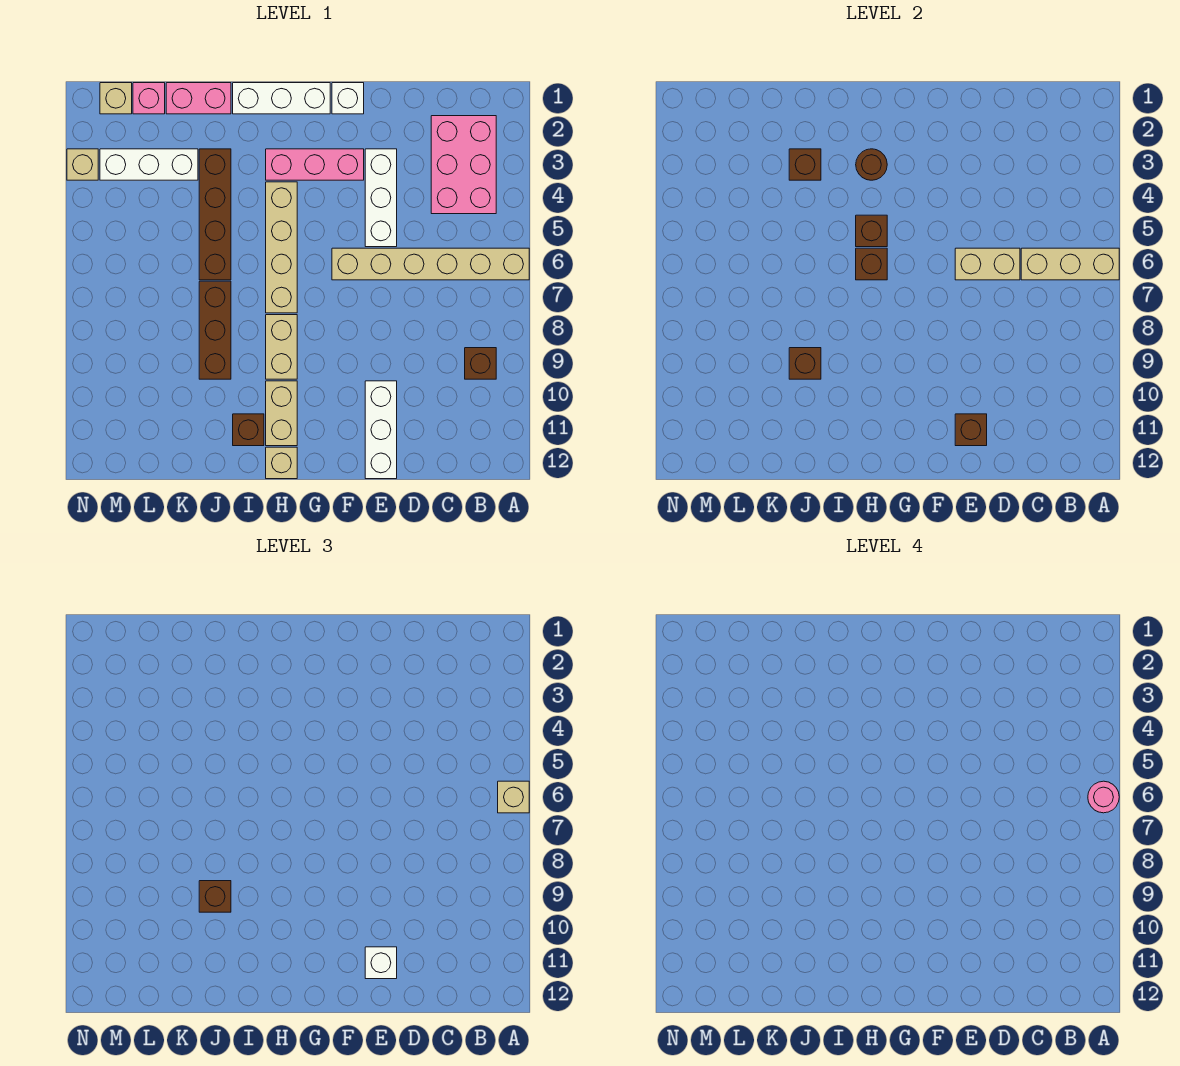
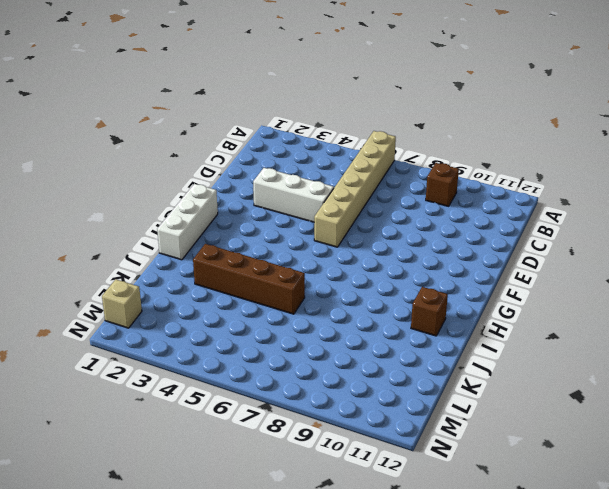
none -> pink 2x3 brick [431,116,496,214]
none -> white 1x3 brick [365,381,397,479]
none -> white 1x1 brick [332,83,364,114]
none -> pink 1x3 brick [266,149,364,180]

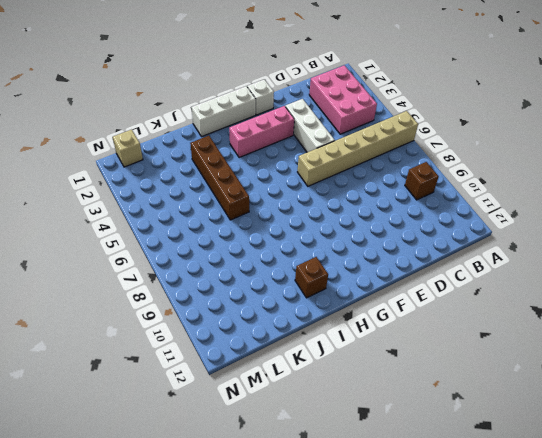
none -> white 1x3 brick [365,381,397,479]
none -> tan 1x4 brick [266,182,297,313]
none -> tan 1x2 brick [266,315,297,379]
none -> tan 1x2 brick [266,381,297,446]

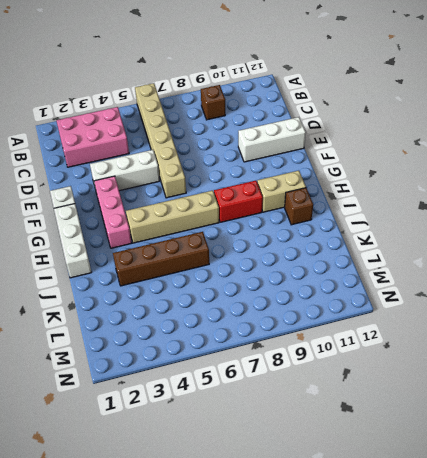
red 1x2 brick [214,181,263,222] -> tan 1x2 brick [266,315,297,379]
none -> tan 1x1 brick [266,447,297,479]
none -> pink 1x2 brick [166,83,231,114]
none -> brown 1x3 brick [199,281,231,379]
none -> white 1x3 brick [100,149,198,180]

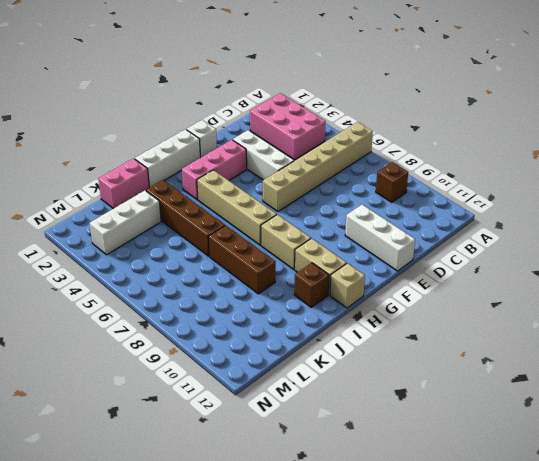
none -> pink 1x1 brick [133,83,165,114]
none -> tan 1x1 brick [100,83,132,114]
none -> tan 1x1 brick [67,149,98,180]
none -> tan 1x3 brick [1021,248,1119,280]

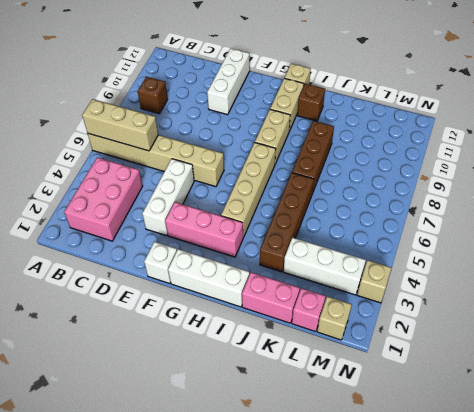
none -> tan 1x2 brick [955,248,1020,280]
none -> brown 1x1 brick [955,414,987,446]
none -> brown 1x1 round brick [856,149,887,180]
none -> brown 1x1 brick [856,215,887,247]

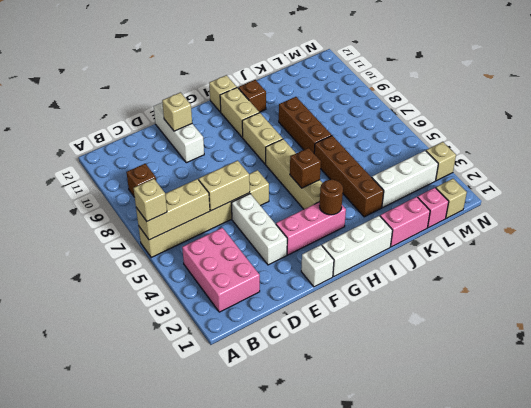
tan 1x1 brick [162,93,192,131] -> brown 1x1 brick [955,414,987,446]
none -> brown 1x1 brick [856,248,887,280]
none -> brown 1x1 brick [789,149,821,180]
none -> brown 1x1 brick [789,348,821,379]
none -> white 1x1 brick [365,947,397,979]

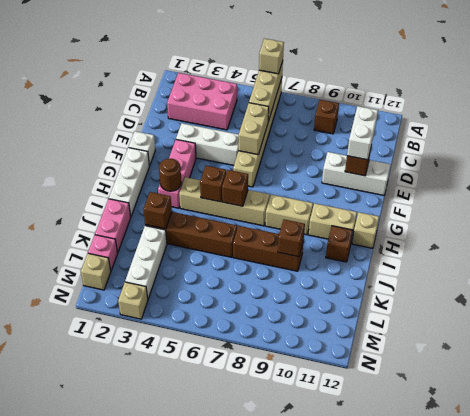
white 1x2 brick [347,106,378,160] -> white 1x1 brick [365,947,397,979]
none -> brown 1x1 brick [199,881,231,912]
none -> pink 1x1 round brick [1088,781,1119,813]

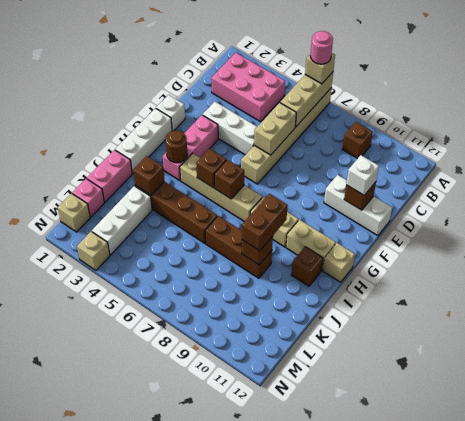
brown 1x2 brick [242,194,288,251] -> brown 1x1 brick [199,881,231,912]

